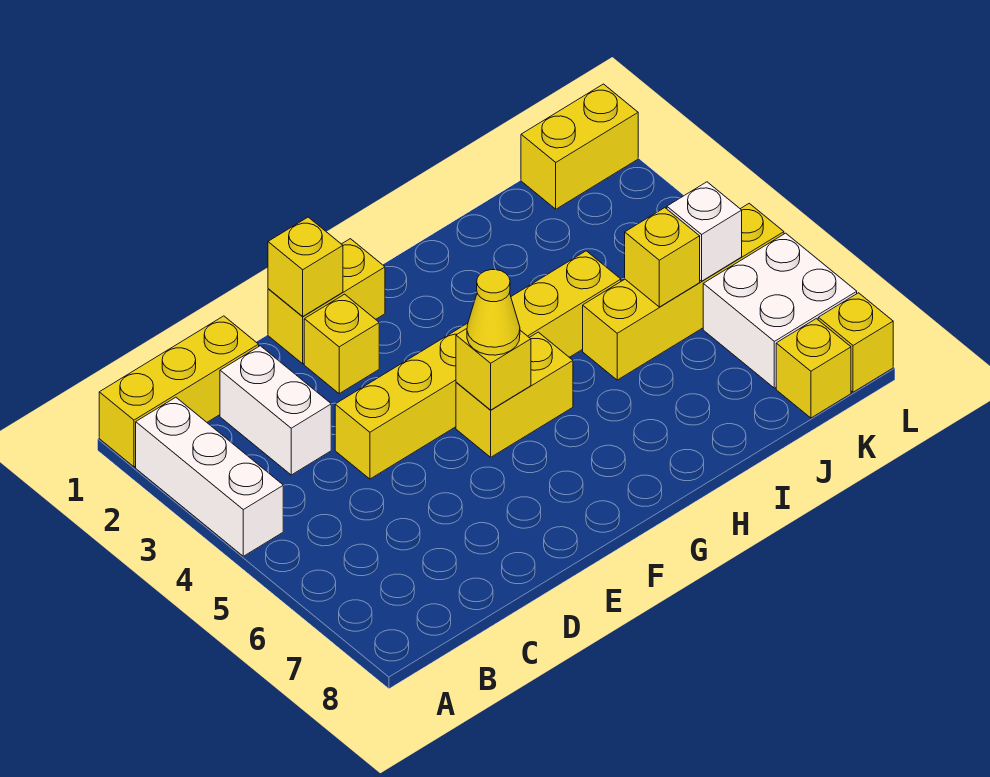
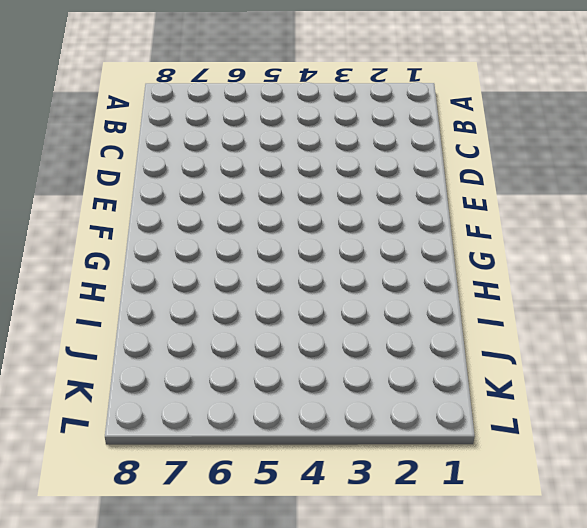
none -> yellow 1x3 brick [99,316,259,467]
none -> white 1x3 brick [136,397,283,556]
none -> white 1x2 brick [220,346,331,475]

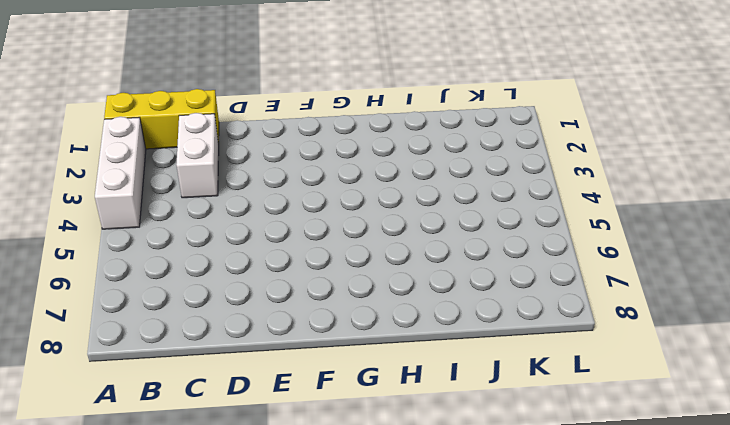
none -> yellow 1x6 brick [335,251,621,479]
none -> yellow 1x2 brick [268,239,385,364]
none -> yellow 1x1 brick [304,294,379,394]

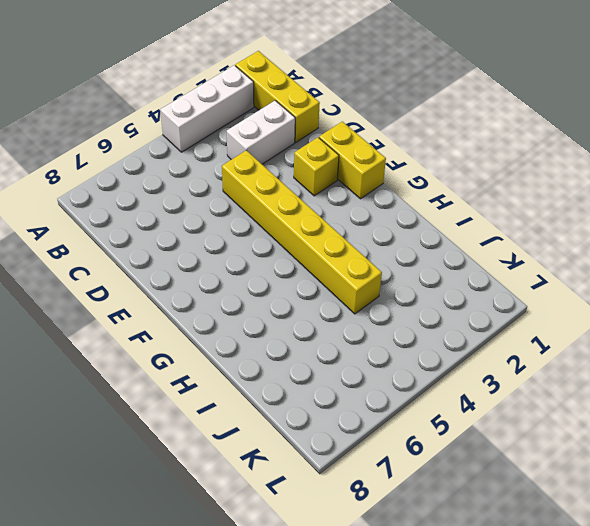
none -> yellow 1x2 brick [456,332,573,457]
none -> yellow 1x4 brick [583,203,784,380]
none -> yellow 1x2 brick [521,84,638,209]

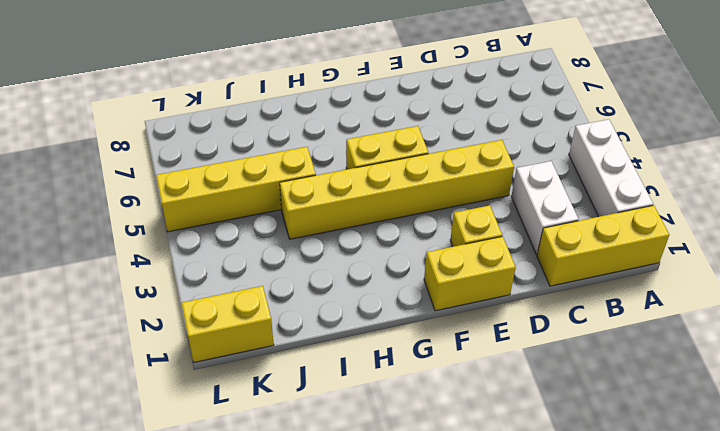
none -> white 2x2 brick [703,233,857,388]
none -> yellow 1x1 brick [776,319,851,418]
none -> yellow 1x1 brick [818,293,893,392]

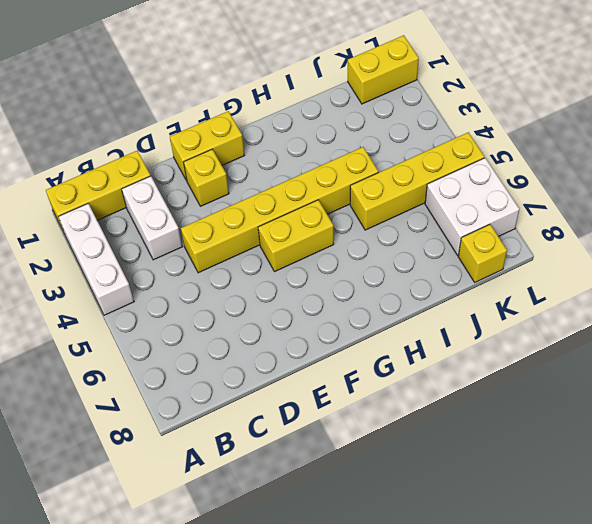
none -> yellow 1x1 brick [818,293,893,392]
none -> yellow 1x1 brick [268,217,343,317]
none -> yellow 1x1 brick [456,329,531,410]

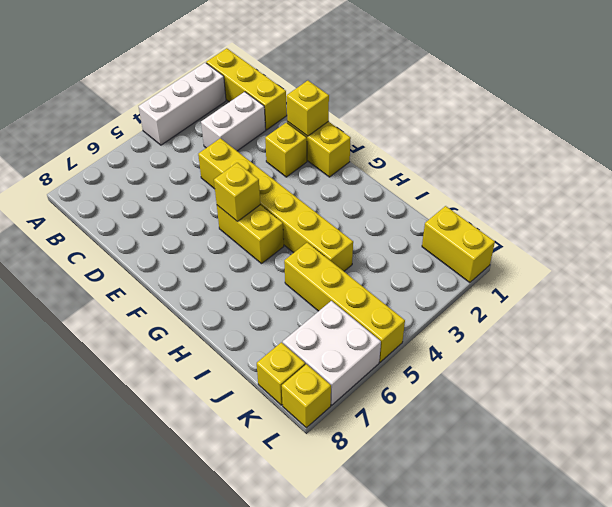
none -> yellow 1x1 brick [625,208,700,307]
none -> white 1x1 brick [667,182,742,281]
none -> yellow 1x1 cone [467,270,520,355]

